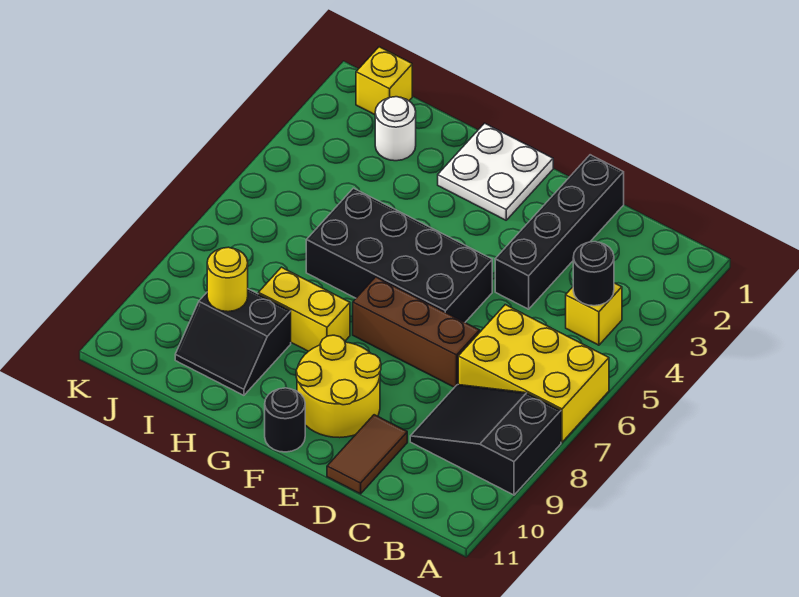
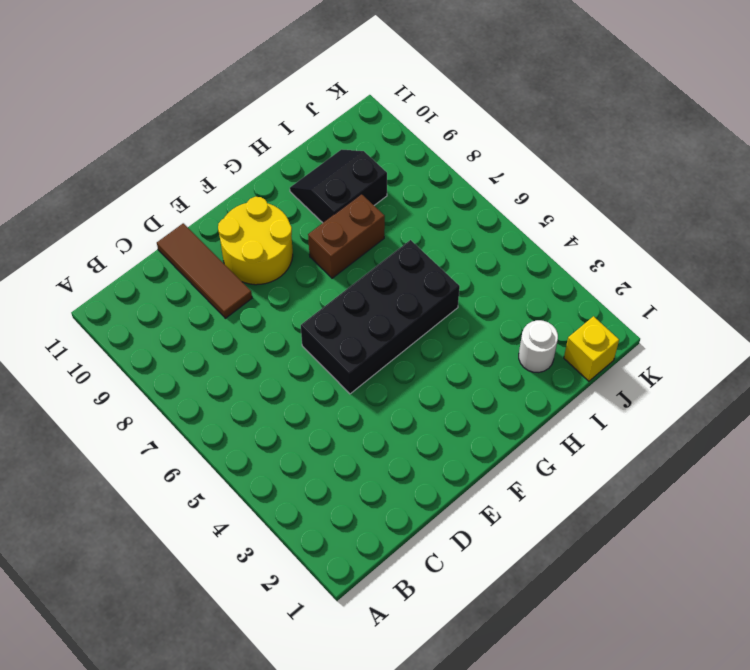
brown 1x3 tile [157,223,252,318] -> brown 1x2 tile [327,415,407,494]
brown 1x2 brick [308,194,385,278] -> yellow 1x2 brick [258,267,350,351]
none -> yellow 2x3 brick [458,305,609,442]
none -> black 2x3 slope [410,385,561,495]
none -> yellow 1x1 brick [566,283,622,345]

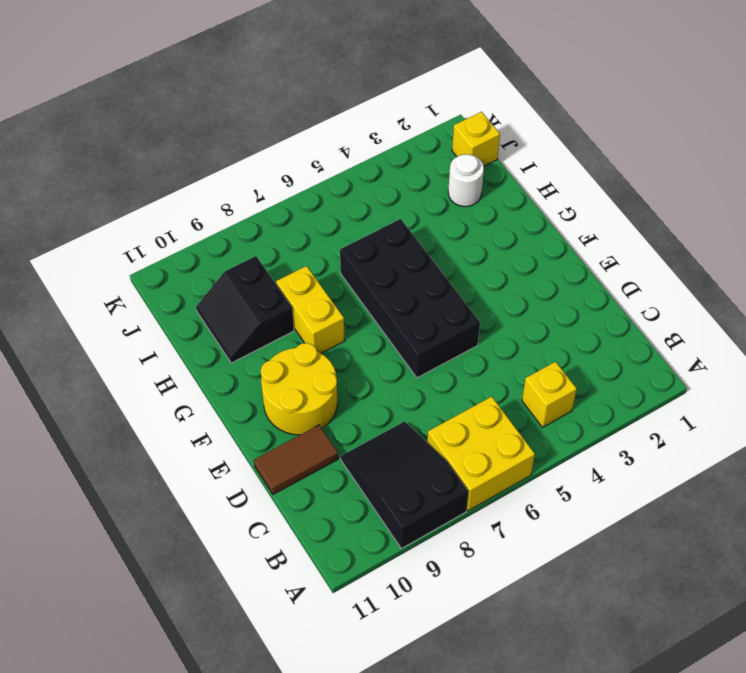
yellow 2x2 brick [427,397,535,511] -> yellow 2x3 brick [458,305,609,442]
none -> black 1x4 brick [495,155,624,309]
none -> brown 1x3 brick [353,277,480,387]
none -> white 2x2 plate [438,123,553,220]

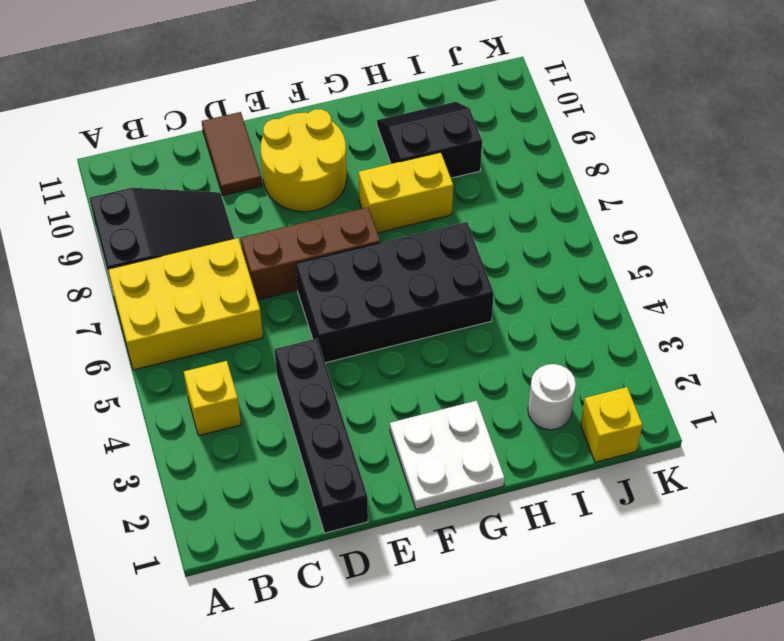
none -> black 1x1 round brick [265,388,305,452]
none -> black 1x1 round brick [573,242,614,306]
none -> yellow 1x1 round brick [207,247,248,312]

